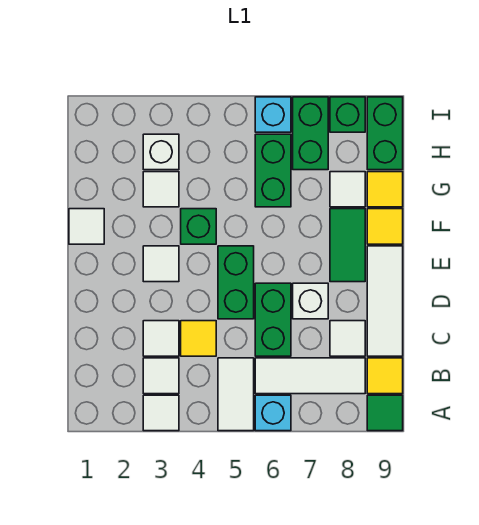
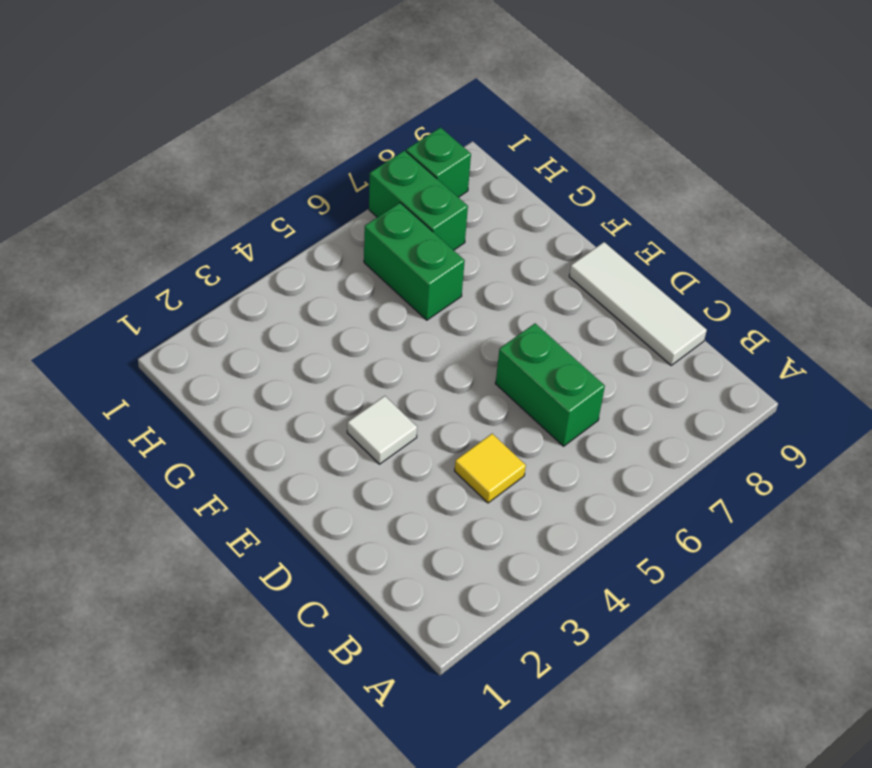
none -> white 1x1 tile [143,395,179,431]
none -> white 1x2 tile [218,358,254,431]
none -> cyan 1x1 brick [255,395,291,431]

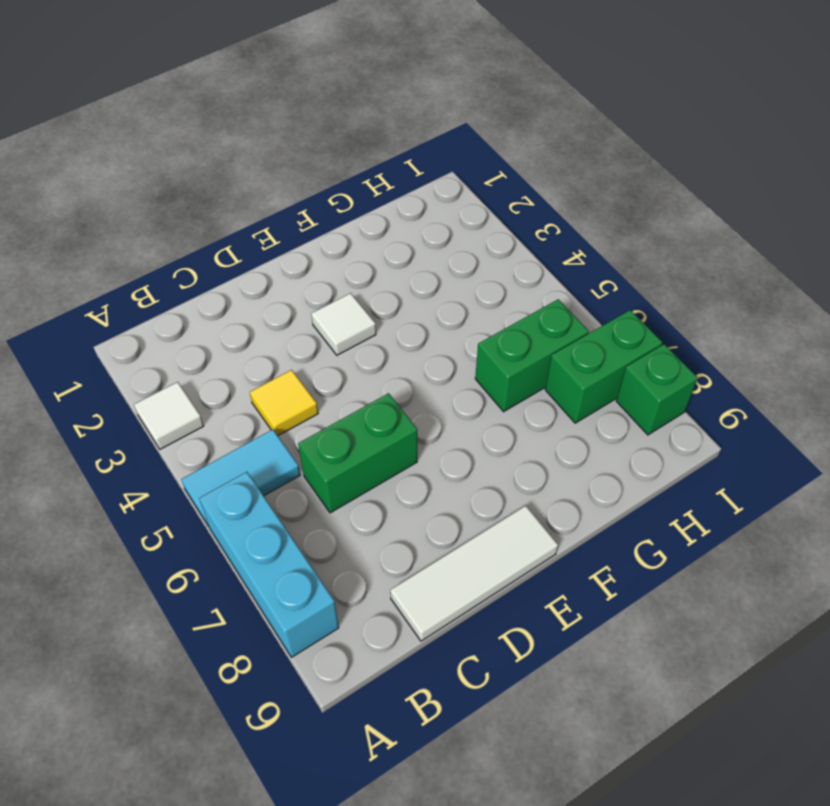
cyan 1x2 tile [181,429,300,527] -> white 1x2 tile [218,358,254,431]
cyan 1x3 brick [199,472,339,657] -> cyan 1x1 brick [255,395,291,431]
none -> green 1x1 tile [367,395,403,431]
none -> white 1x1 tile [143,358,179,394]
none -> white 1x3 tile [255,358,365,394]

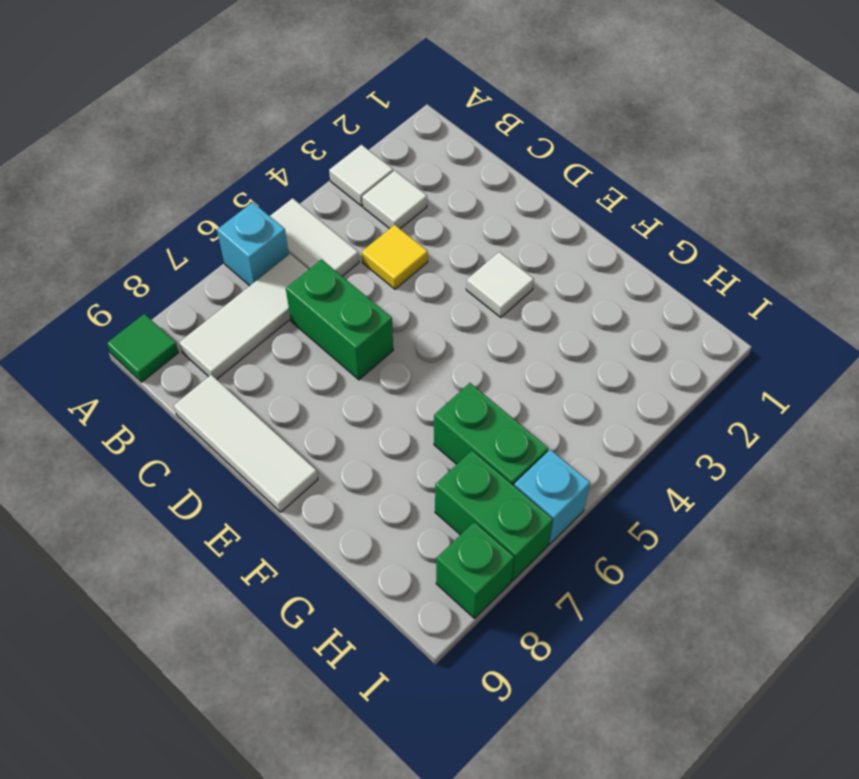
none -> yellow 1x1 tile [367,358,403,394]
none -> white 1x1 tile [143,321,179,356]
none -> white 1x1 tile [330,321,365,356]

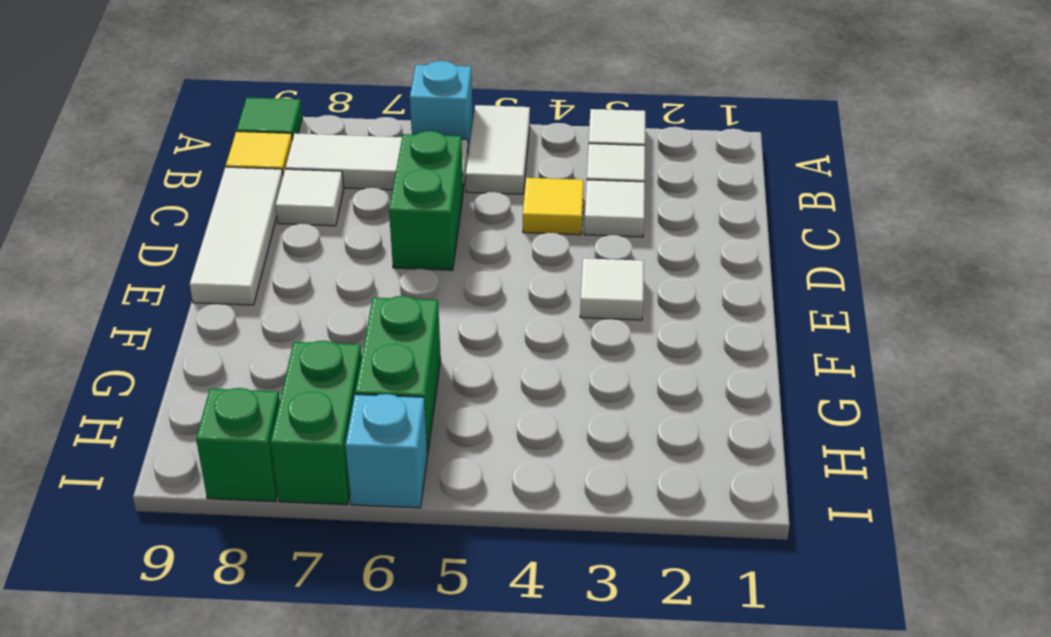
none -> green 1x2 brick [218,246,254,319]
none -> white 1x1 brick [293,283,328,319]
none -> green 1x2 tile [330,209,365,282]

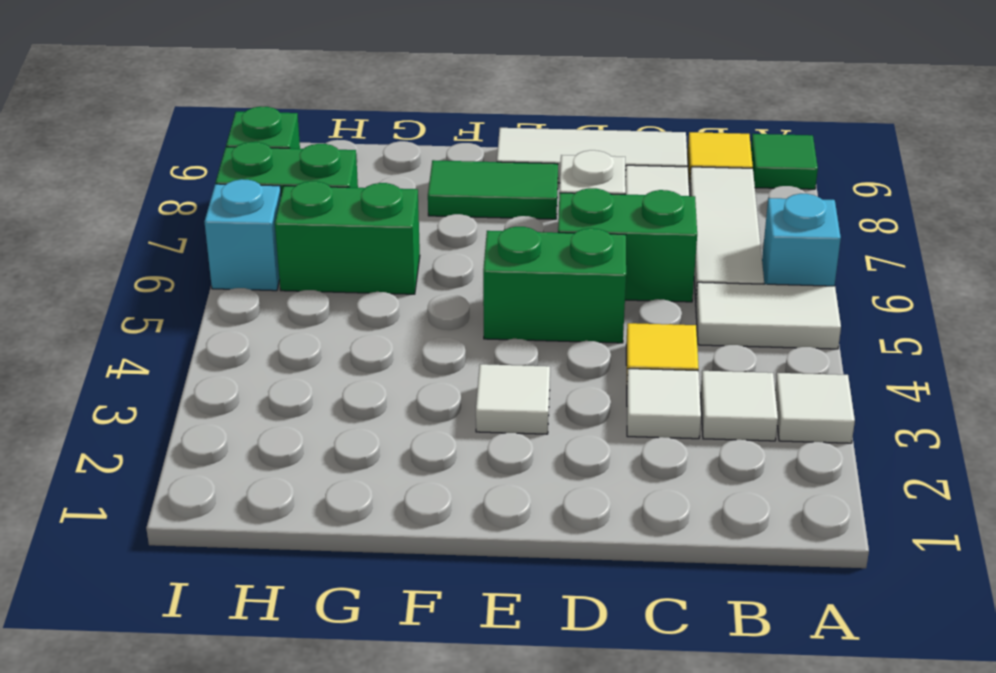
none -> white 1x1 tile [69,209,104,244]
none -> green 1x1 brick [181,209,216,244]
none -> yellow 1x1 tile [367,209,403,244]

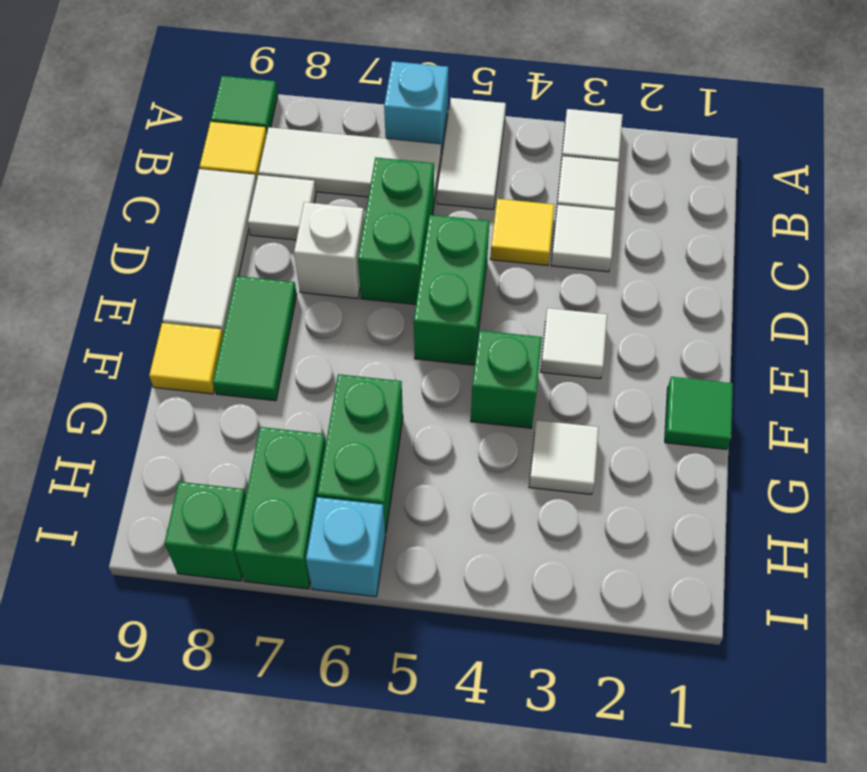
green 1x1 tile [665,377,733,449] -> white 1x1 tile [69,209,104,244]
none -> white 1x1 tile [330,172,365,207]
none -> yellow 1x1 tile [367,172,403,207]
none -> white 1x1 brick [143,134,179,170]

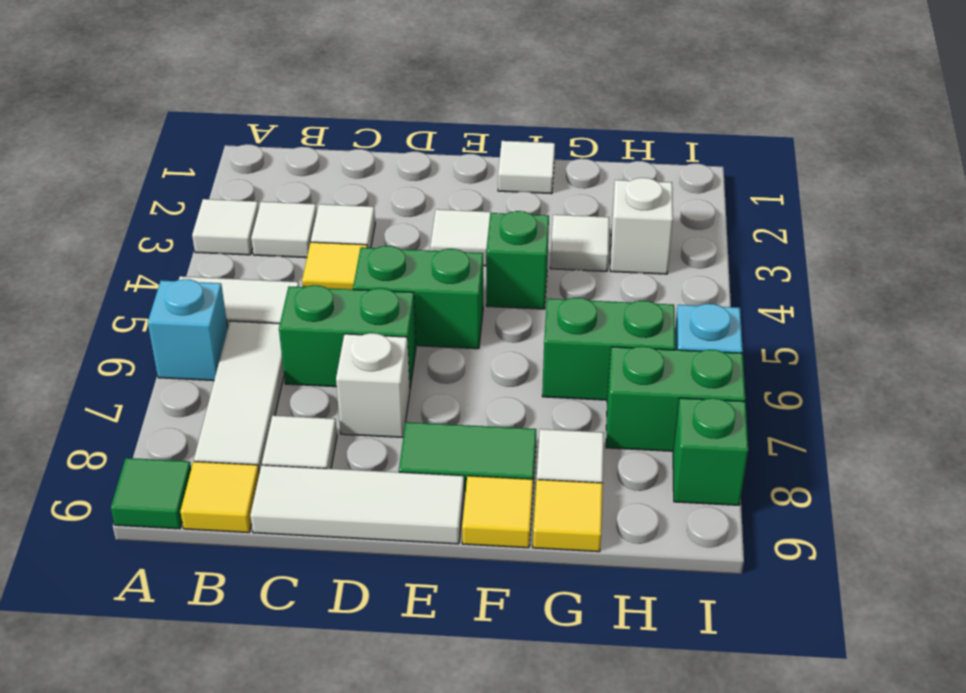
none -> green 1x2 brick [367,97,403,170]

